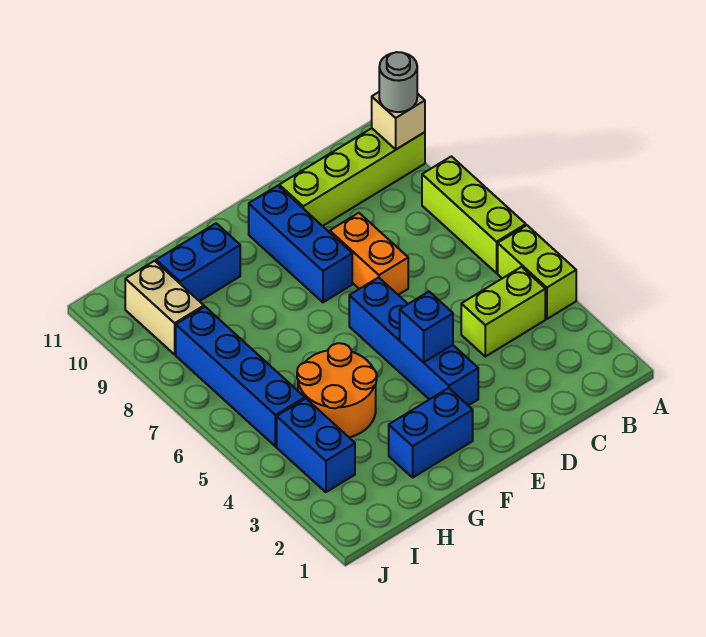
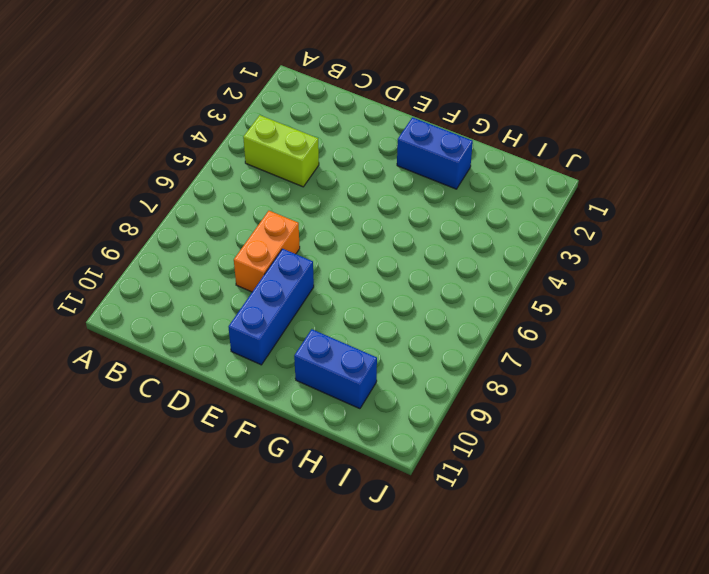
none -> lime 1x2 brick [498,225,576,319]
none -> lime 1x3 brick [422,156,526,273]
none -> lime 1x4 brick [279,128,425,226]

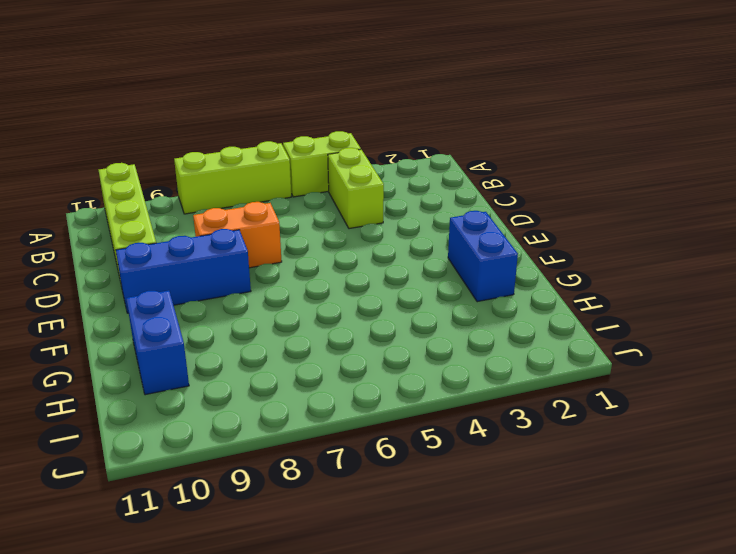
none -> blue 1x4 brick [349,277,478,405]
none -> orange 2x2 round brick [297,343,377,437]
none -> blue 1x2 brick [277,399,355,492]

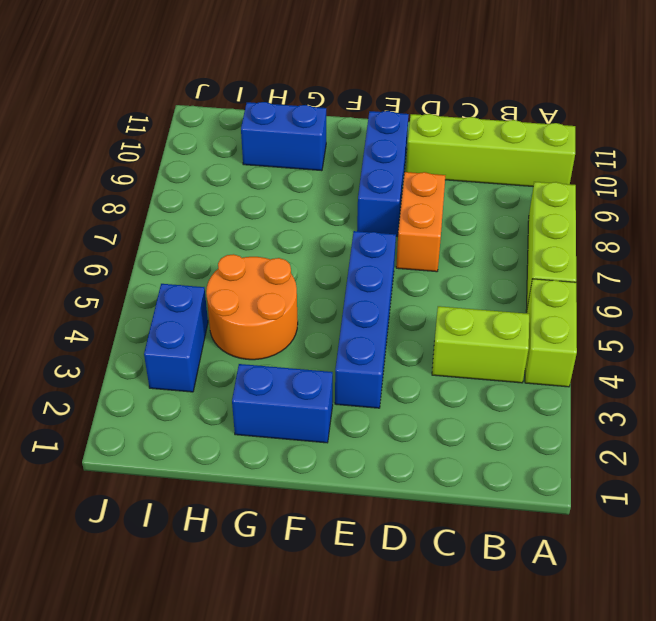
none -> blue 1x4 brick [176,307,305,446]
none -> tan 1x2 brick [125,261,204,354]
none -> tan 1x1 brick [372,92,425,149]

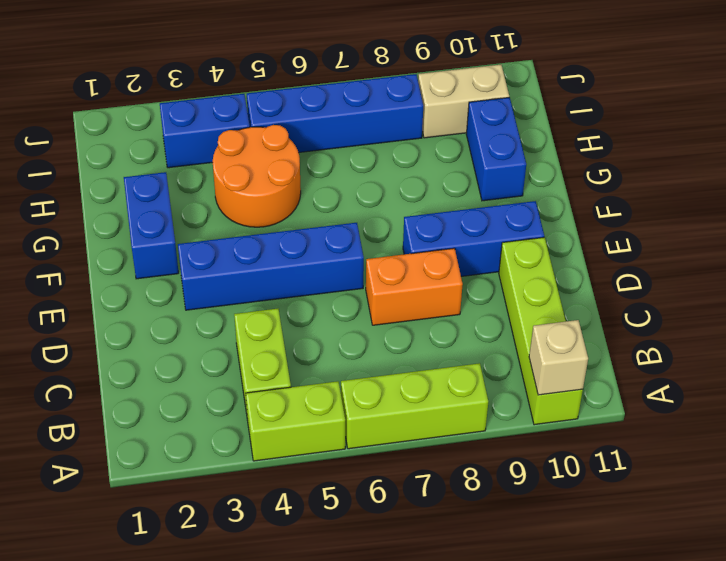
none -> blue 1x1 brick [400,292,453,362]
none -> grey 1x1 round brick [379,52,417,112]

